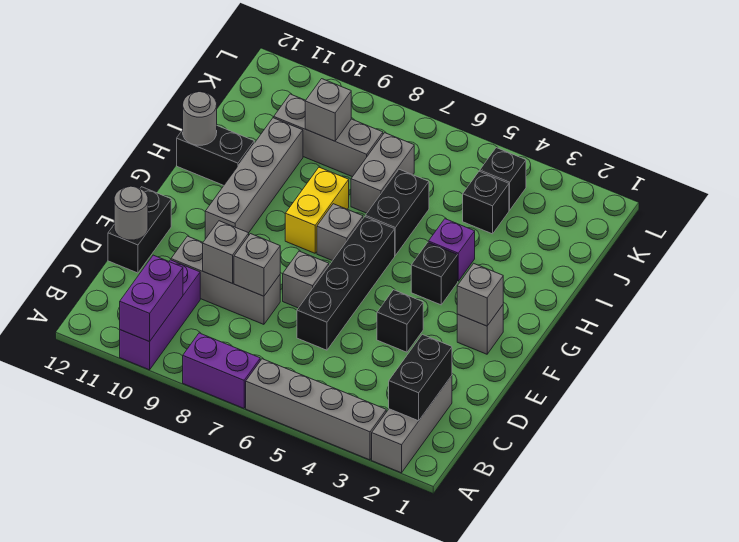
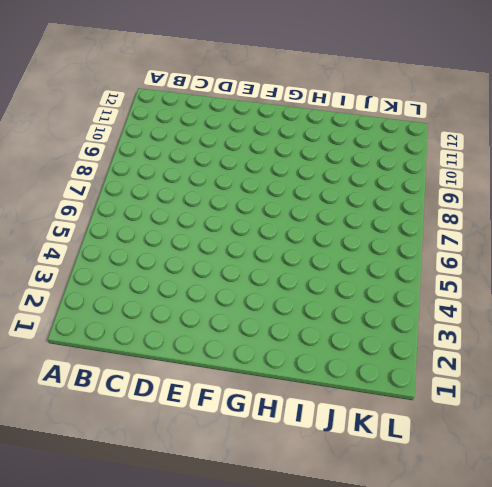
none -> grey 1x3 brick [372,376,452,473]
none -> grey 1x4 brick [246,359,386,460]
none -> purple 1x2 brick [183,333,260,408]

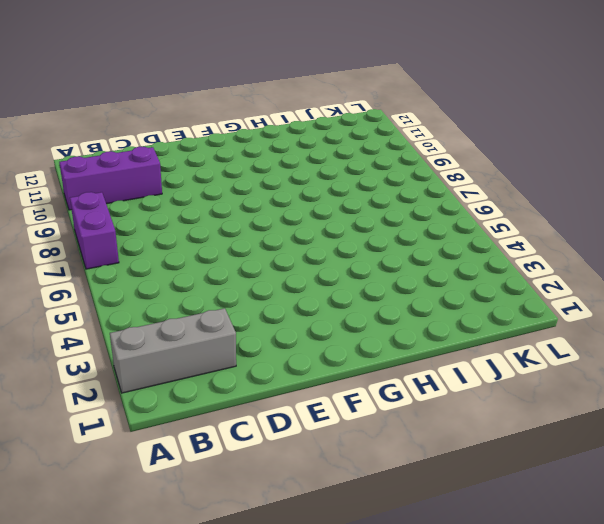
none -> grey 1x4 brick [246,359,386,460]
none -> black 1x4 brick [297,217,395,350]
none -> grey 1x3 brick [171,236,280,324]

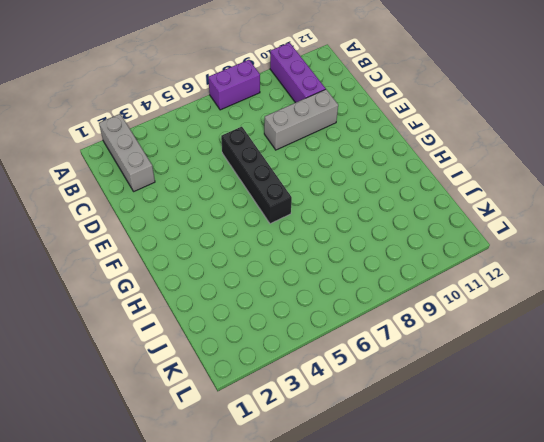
none -> grey 1x4 brick [246,359,386,460]
none -> black 1x2 brick [108,187,171,273]
none -> black 1x1 brick [377,290,423,352]

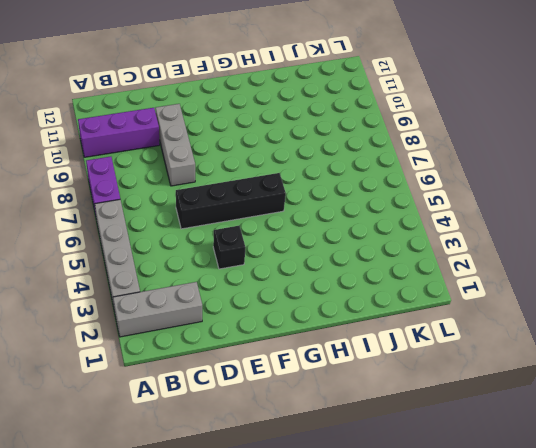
none -> black 1x2 brick [108,187,171,273]
none -> grey 1x1 brick [283,251,329,308]
none -> grey 1x1 brick [457,305,503,354]

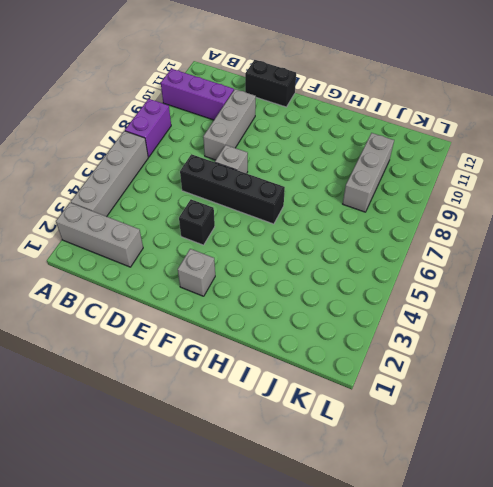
none -> grey 1x4 brick [205,118,303,239]
none -> black 1x1 brick [411,243,458,305]
none -> grey 1x1 brick [317,204,363,261]

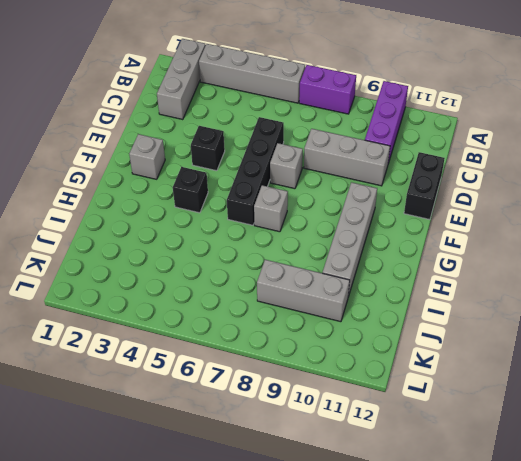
none -> yellow 1x2 brick [285,167,349,253]
none -> purple 1x1 brick [428,219,475,281]
none -> black 1x2 brick [365,169,429,255]

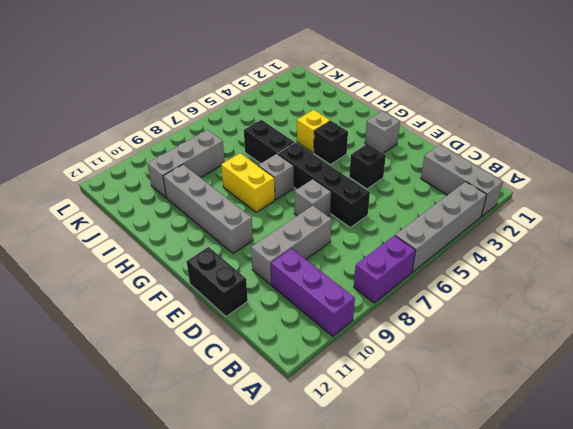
yellow 1x1 brick [297,110,330,153] -> purple 1x1 brick [428,219,475,281]
none -> black 1x2 brick [177,126,254,185]
none -> grey 1x2 brick [351,133,414,213]
none -> black 1x1 brick [463,171,509,234]

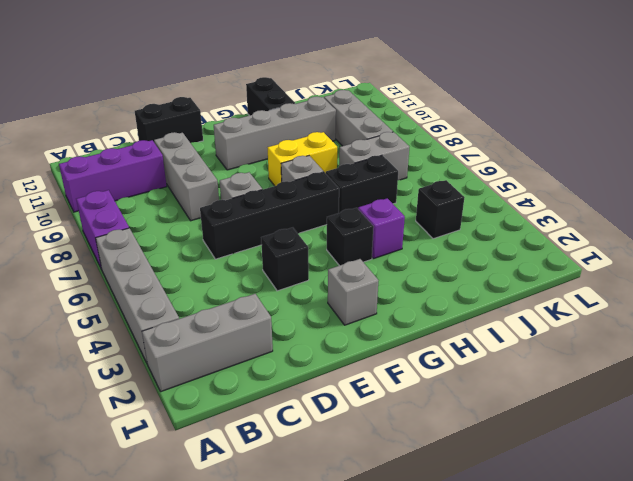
none -> black 1x1 brick [480,148,526,210]
none -> purple 1x2 brick [120,255,183,342]
none -> black 1x2 brick [389,335,452,421]

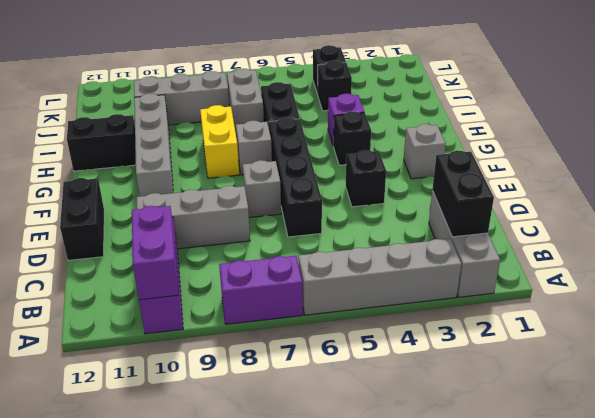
none -> grey 1x1 brick [234,234,280,296]
none -> grey 1x1 brick [203,221,249,283]
none -> grey 1x1 round brick [114,186,148,240]

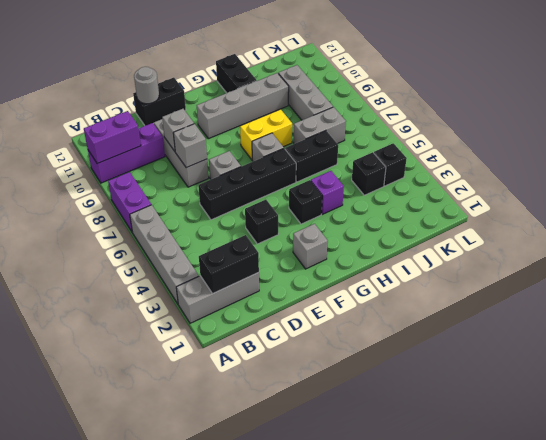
none -> grey 1x1 brick [457,263,503,326]
none -> grey 1x1 round brick [183,92,217,145]
none -> grey 1x1 brick [305,79,351,141]

